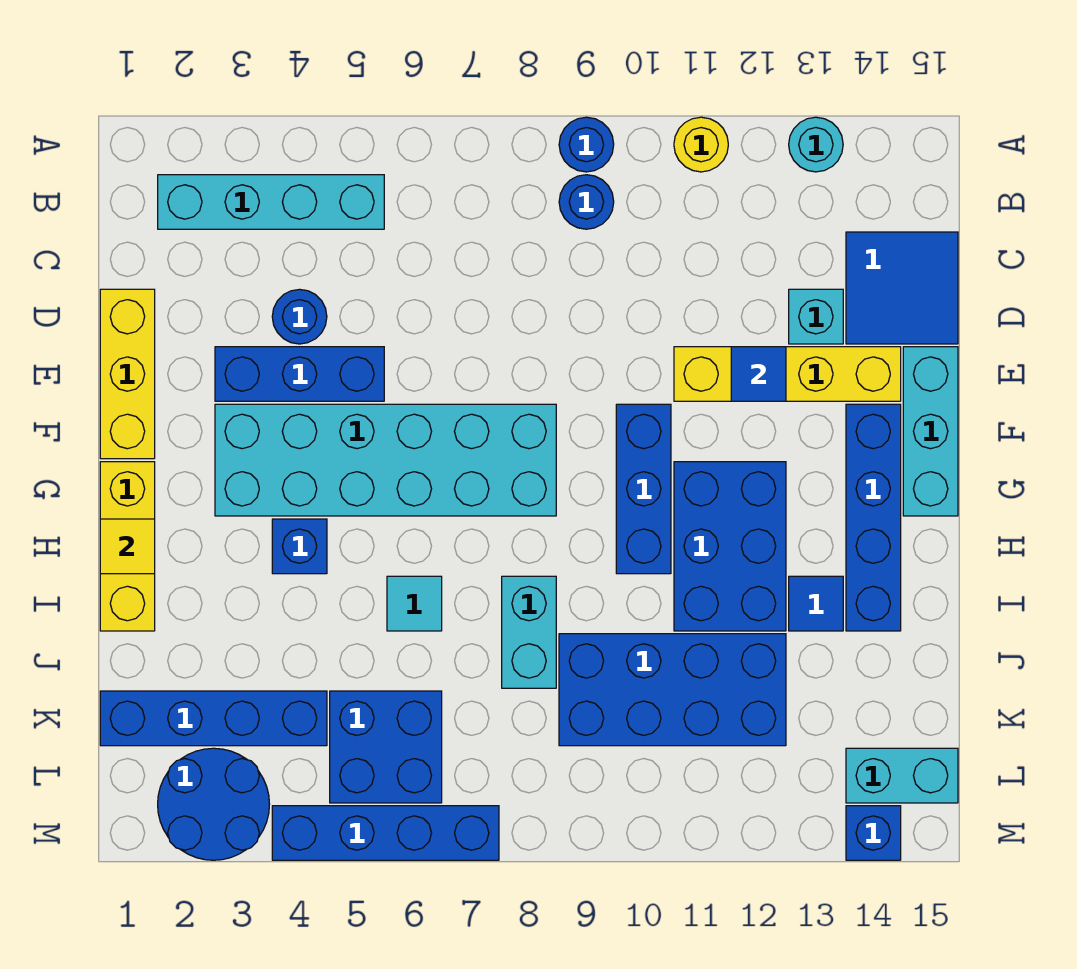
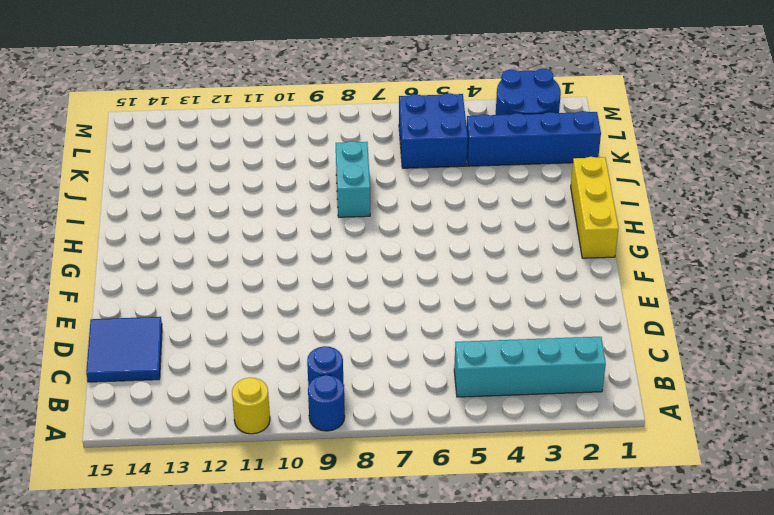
none -> cyan 1x1 round brick [789,117,843,172]
none -> yellow 1x3 brick [100,289,155,459]
none -> blue 1x1 round brick [272,289,327,344]
none -> cyan 1x1 brick [789,289,843,344]

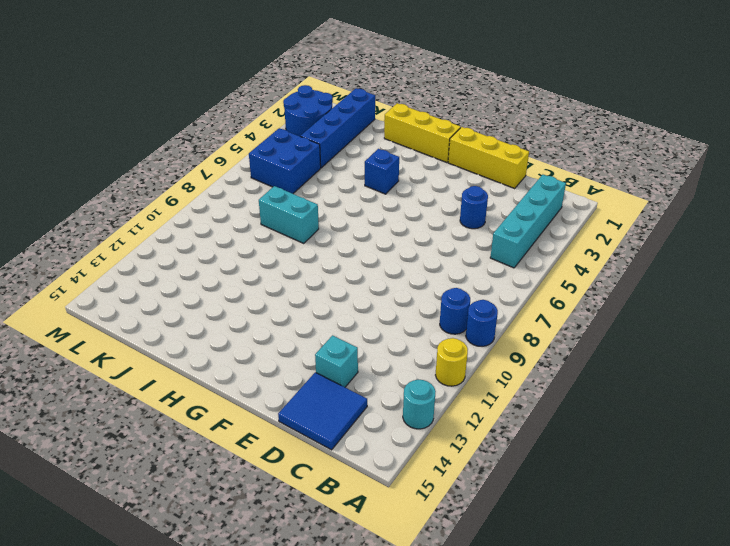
none -> blue 1x3 brick [215,347,384,401]
none -> yellow 1x4 brick [674,347,901,401]
none -> cyan 1x3 brick [903,347,958,516]
none -> cyan 2x6 brick [215,404,556,516]

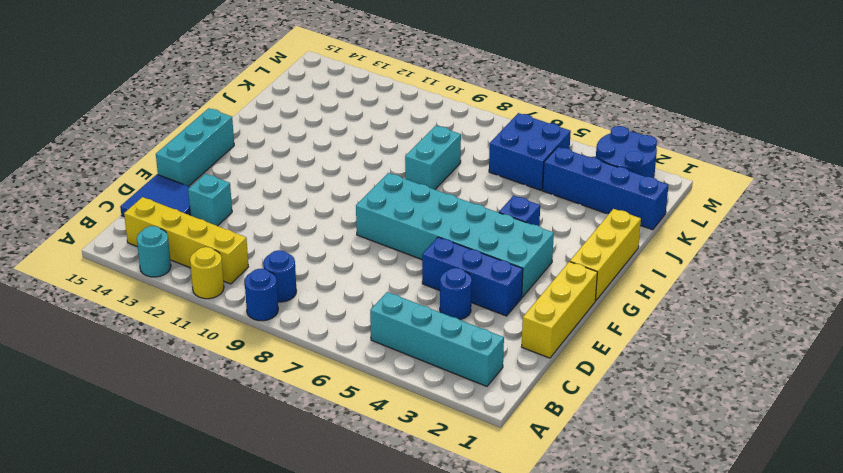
yellow 1x4 brick [124,197,248,284] -> yellow 1x4 brick moved to [674,347,901,401]
none -> blue 1x3 brick [616,404,671,574]
none -> blue 1x4 brick [846,404,901,631]
none -> blue 2x3 brick [674,462,786,631]
none -> cyan 1x1 tile [387,576,442,631]

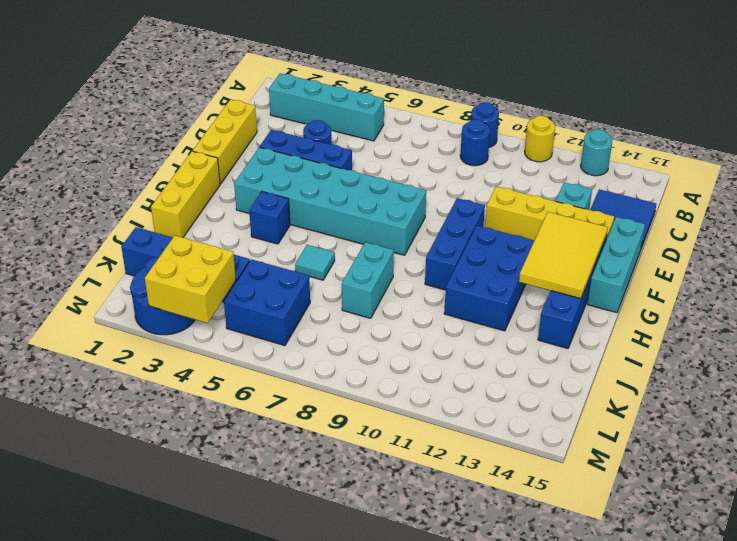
yellow 2x3 tile [519,212,608,299] -> none
yellow 2x2 brick [145,236,236,323] -> none
none -> blue 1x1 tile [789,576,843,631]
none -> blue 2x4 brick [559,634,786,746]
none -> cyan 1x2 brick [846,748,958,803]
none -> blue 1x4 brick [272,806,499,860]

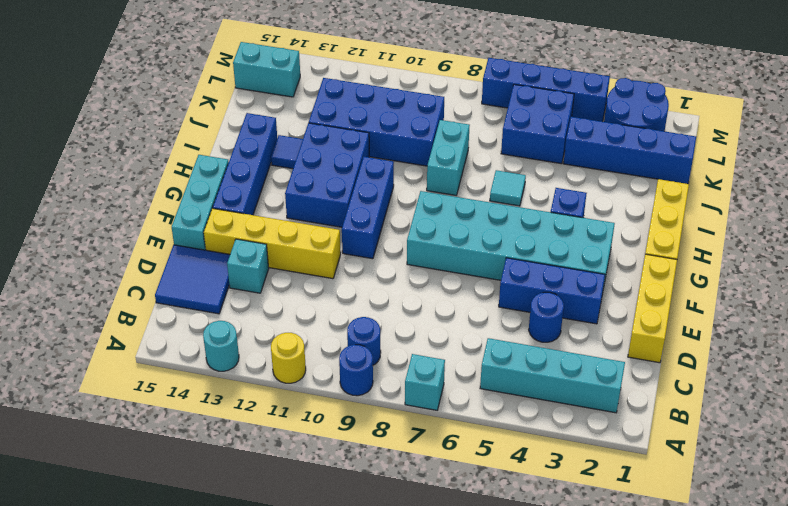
cyan 1x1 brick [405,354,445,410] -> none
none -> blue 1x1 brick [846,806,901,860]
none -> blue 1x1 tile [731,347,786,401]
none -> yellow 1x1 tile [100,519,155,574]

